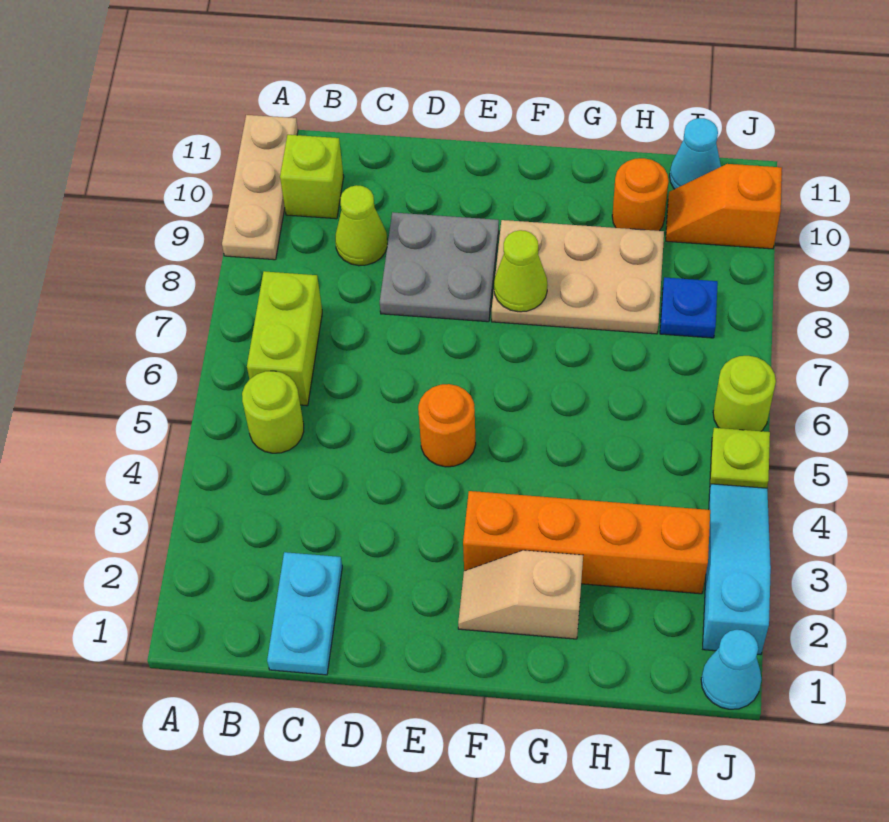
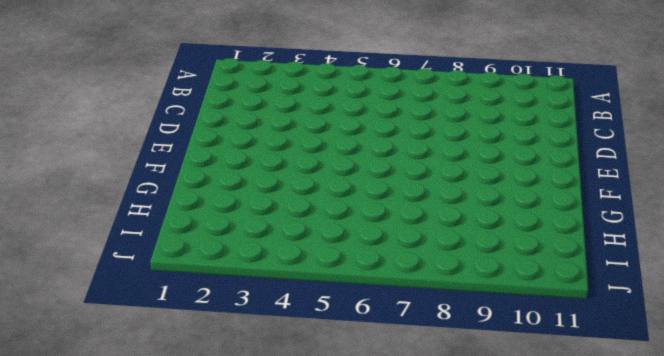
none -> tan 1x3 plate [222,115,298,260]
none -> lime 1x1 round brick [242,371,304,453]
none -> lime 1x2 brick [247,271,322,406]

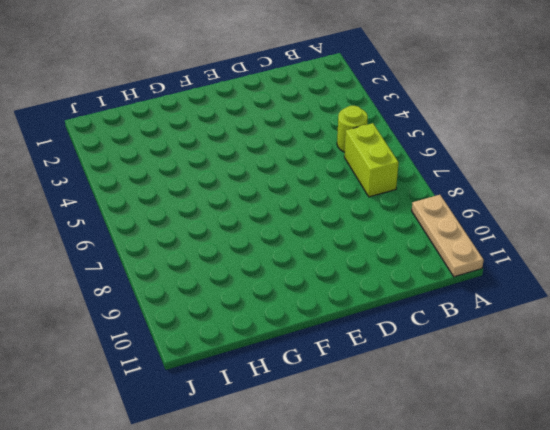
none -> lime 1x1 brick [280,135,344,219]
none -> cyan 1x2 plate [267,552,342,675]
none -> lime 1x1 cone [335,185,388,266]

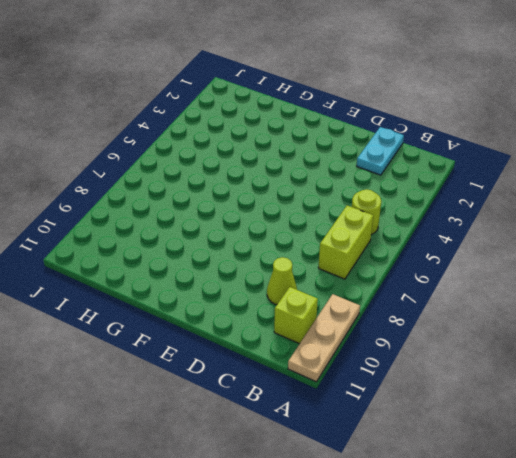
none -> grey 2x2 plate [380,212,499,322]
none -> orange 1x1 round brick [418,384,476,467]
none -> tan 1x2 slope [458,550,583,639]

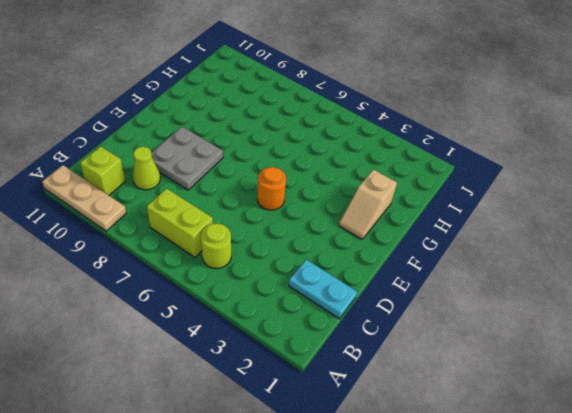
none -> orange 1x4 brick [463,491,710,594]
none -> tan 2x3 plate [492,220,664,334]
none -> orange 1x1 round brick [612,158,669,231]

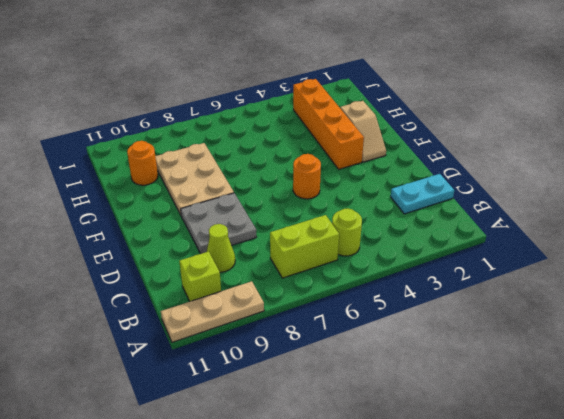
none -> blue 1x1 plate [660,277,718,338]
none -> orange 1x2 slope [666,164,782,249]
none -> cyan 1x1 cone [670,118,721,189]

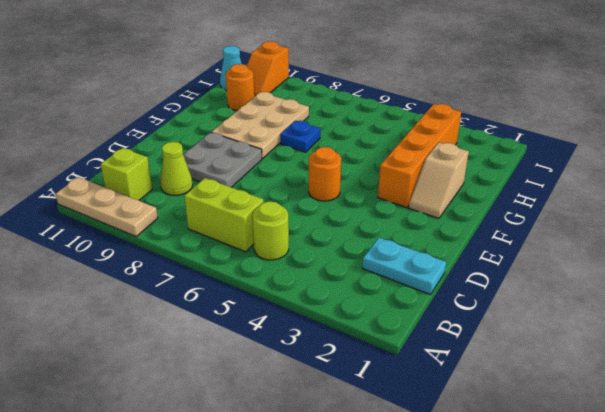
blue 1x1 plate [280,121,320,152] -> blue 1x1 plate moved to [660,277,718,338]
none -> cyan 1x1 cone [701,630,762,709]
none -> cyan 1x3 slope [703,484,771,654]
none -> lime 1x1 plate [710,428,770,488]

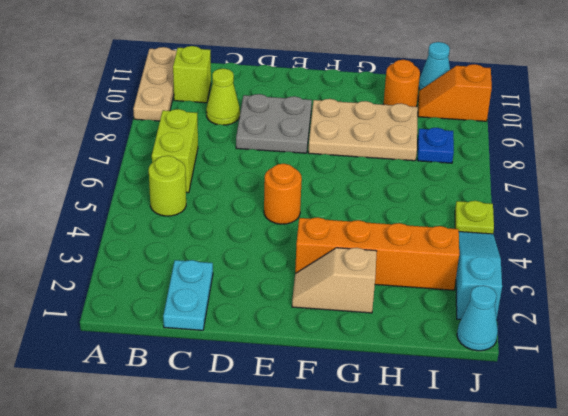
none -> lime 1x1 round brick [713,356,776,431]
none -> lime 1x1 cone [494,230,547,312]

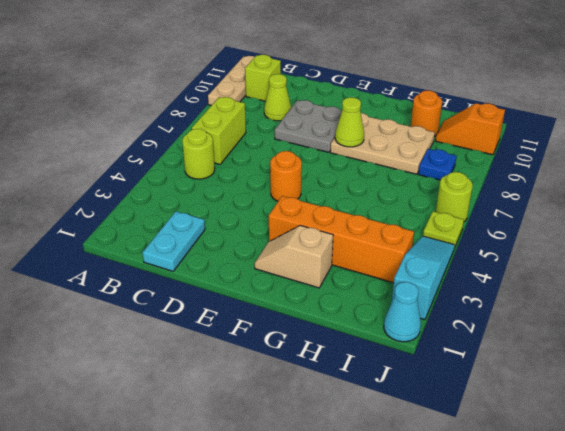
none -> cyan 1x1 cone [670,118,721,189]

